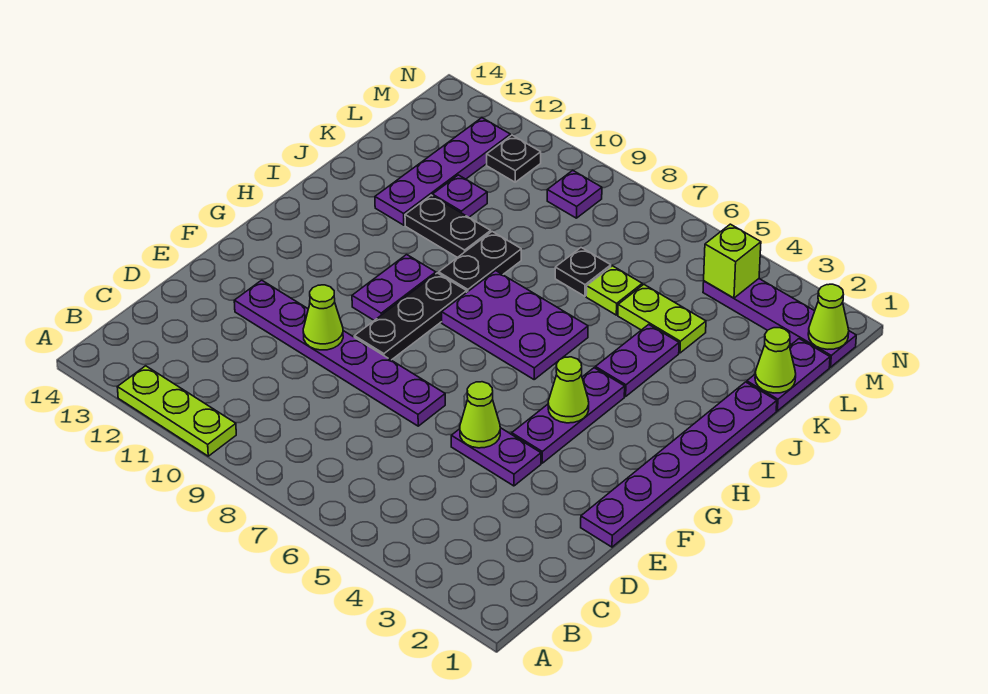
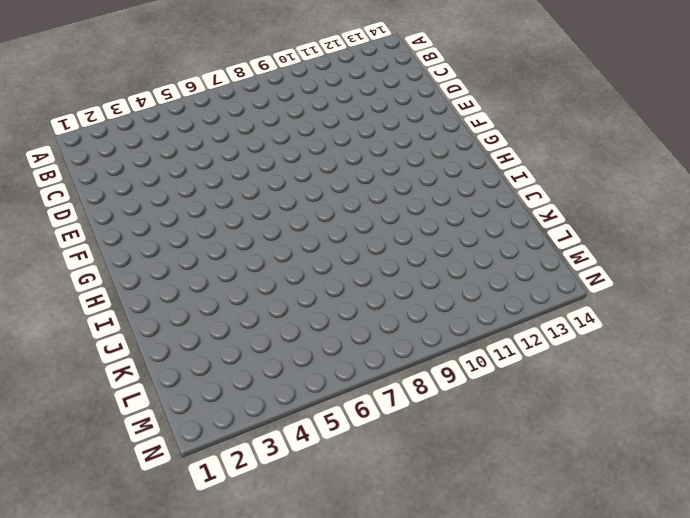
none -> lime 1x3 plate [117,366,236,456]
none -> purple 1x6 plate [581,382,777,547]
none -> purple 1x2 plate [451,428,541,486]

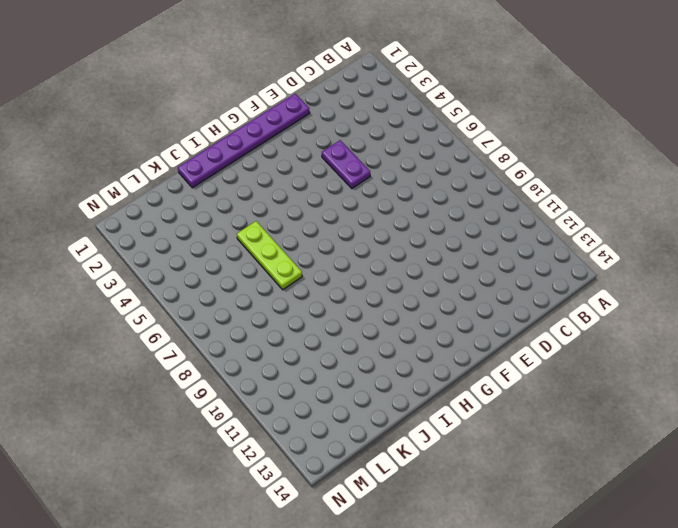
lime 1x3 plate [237,221,302,290] -> lime 1x3 plate moved to [117,366,236,456]
none -> purple 1x6 plate [234,280,445,426]
none -> purple 1x3 plate [512,368,625,463]
none -> black 1x3 plate [354,273,467,360]

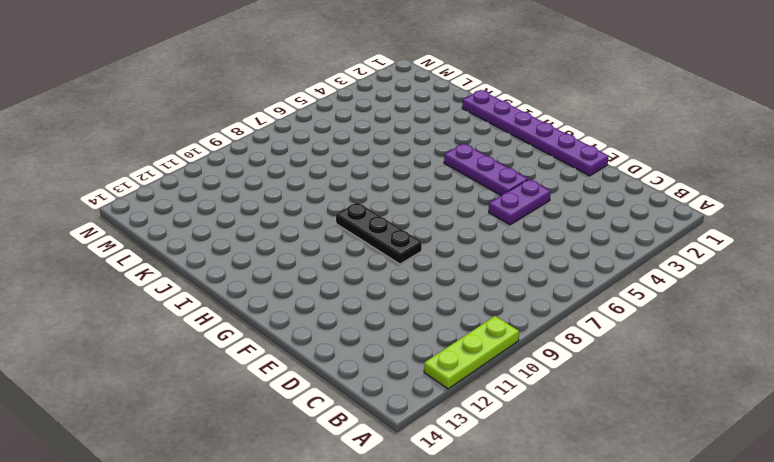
none -> purple 1x6 plate [234,280,445,426]
none -> purple 1x2 plate [352,255,436,320]
none -> purple 2x3 plate [442,271,588,379]

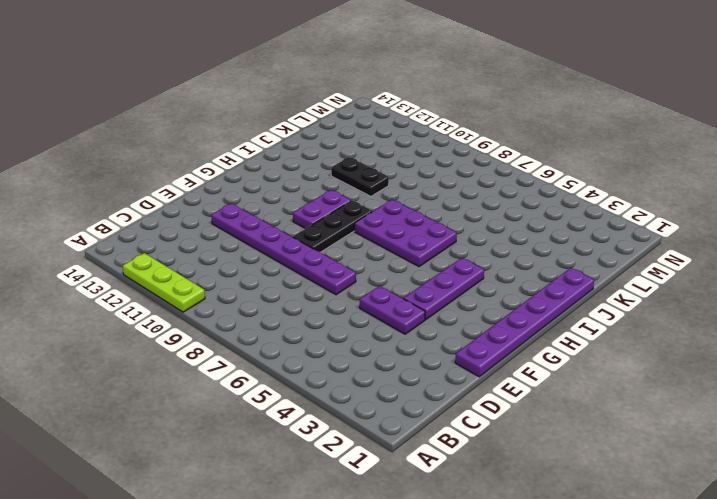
none -> purple 1x2 plate [595,324,679,396]
none -> black 1x2 plate [439,232,521,292]
none -> purple 1x4 plate [375,118,510,225]

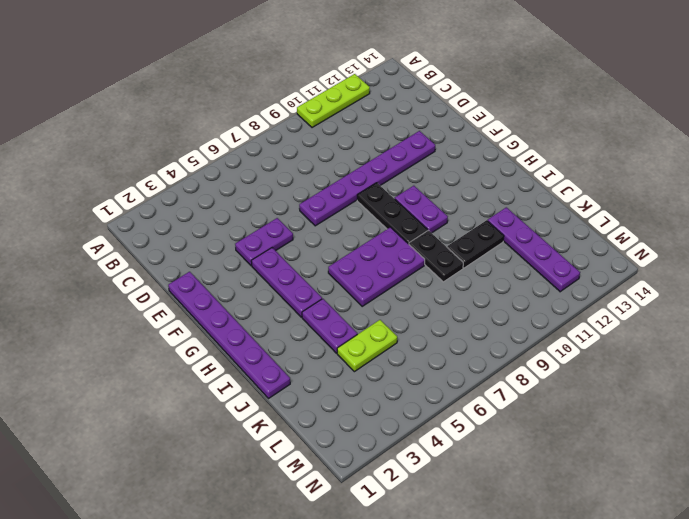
none -> purple 1x2 plate [747,339,830,411]
none -> lime 1x1 plate [586,266,642,315]
none -> black 1x1 plate [555,248,611,296]

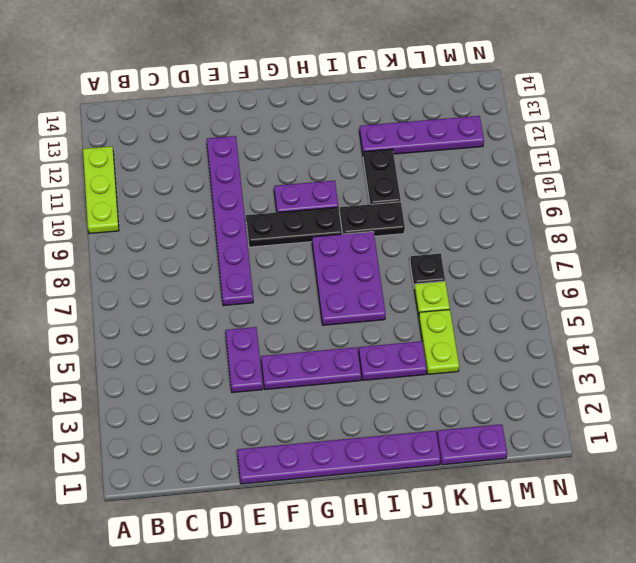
none -> purple 1x1 plate [432,175,487,217]
none -> purple 1x4 plate [703,279,856,367]
none -> purple 1x1 plate [547,170,602,218]

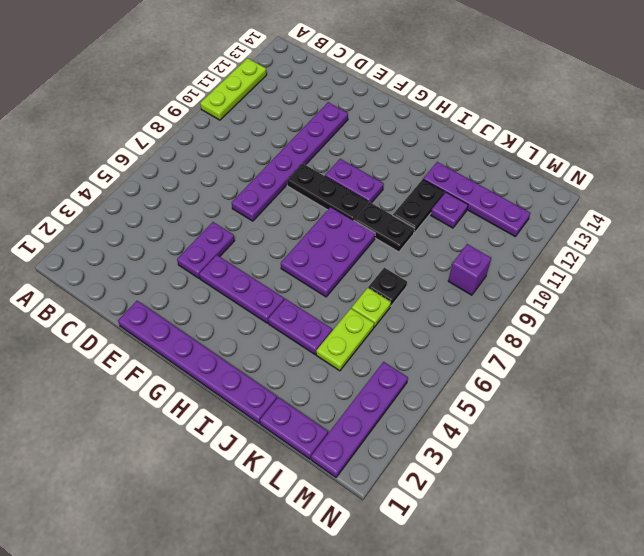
purple 1x1 brick [448,244,491,295] -> purple 1x1 plate [547,170,602,218]
none -> black 1x1 plate [487,135,541,182]
none -> lime 1x1 cone [460,382,500,448]
none -> lime 1x1 cone [303,285,343,350]

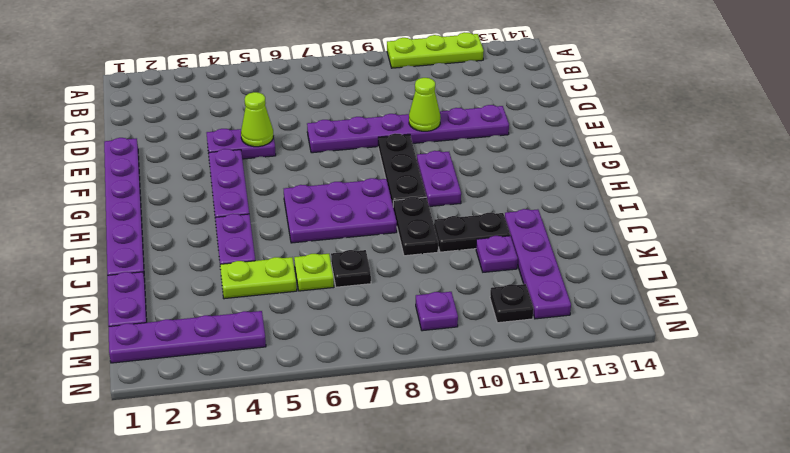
none -> lime 1x1 cone [548,357,589,423]
none -> lime 1x1 cone [755,328,796,393]
none -> lime 1x1 cone [808,284,849,349]

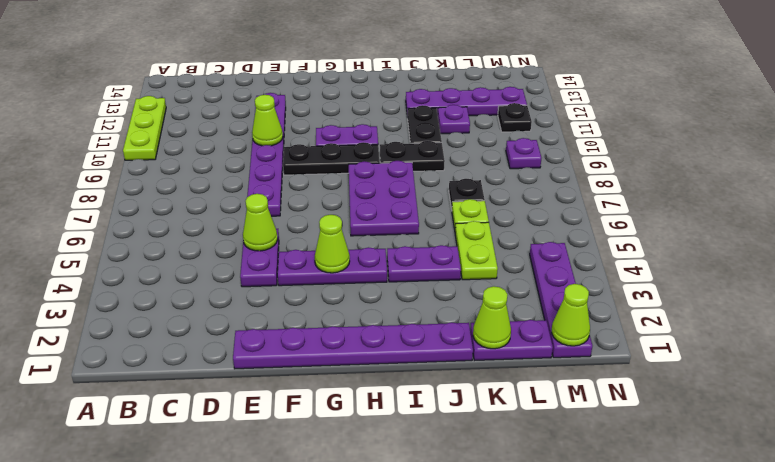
none -> lime 1x1 brick [704,224,761,298]

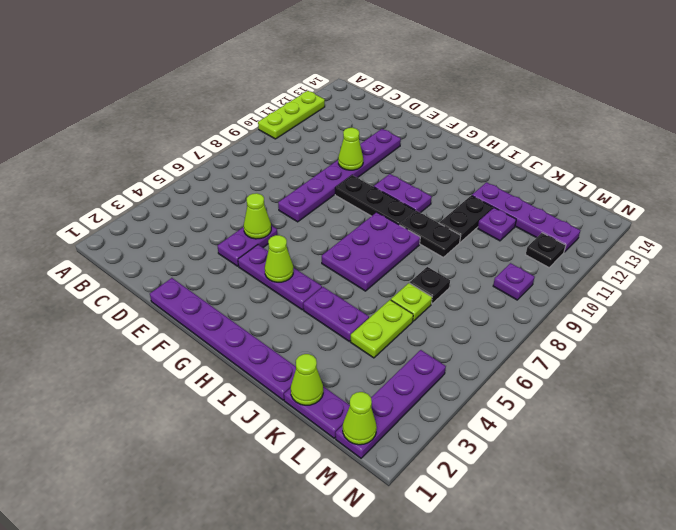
none -> lime 1x1 brick [704,224,761,298]

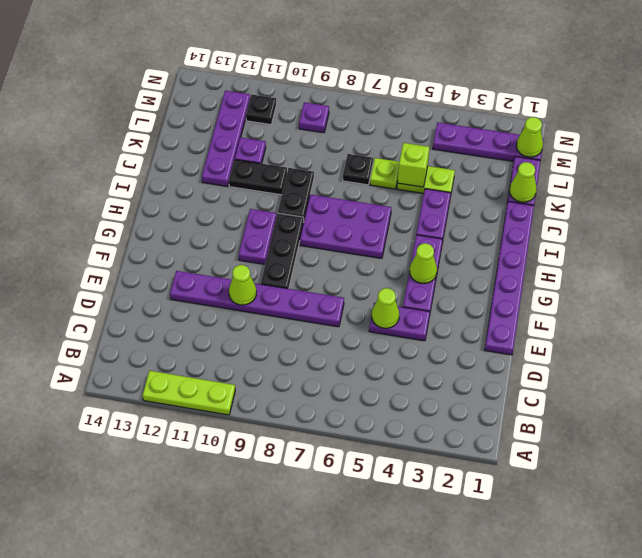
lime 1x1 brick [398,143,429,187] -> lime 1x1 brick moved to [704,224,761,298]

